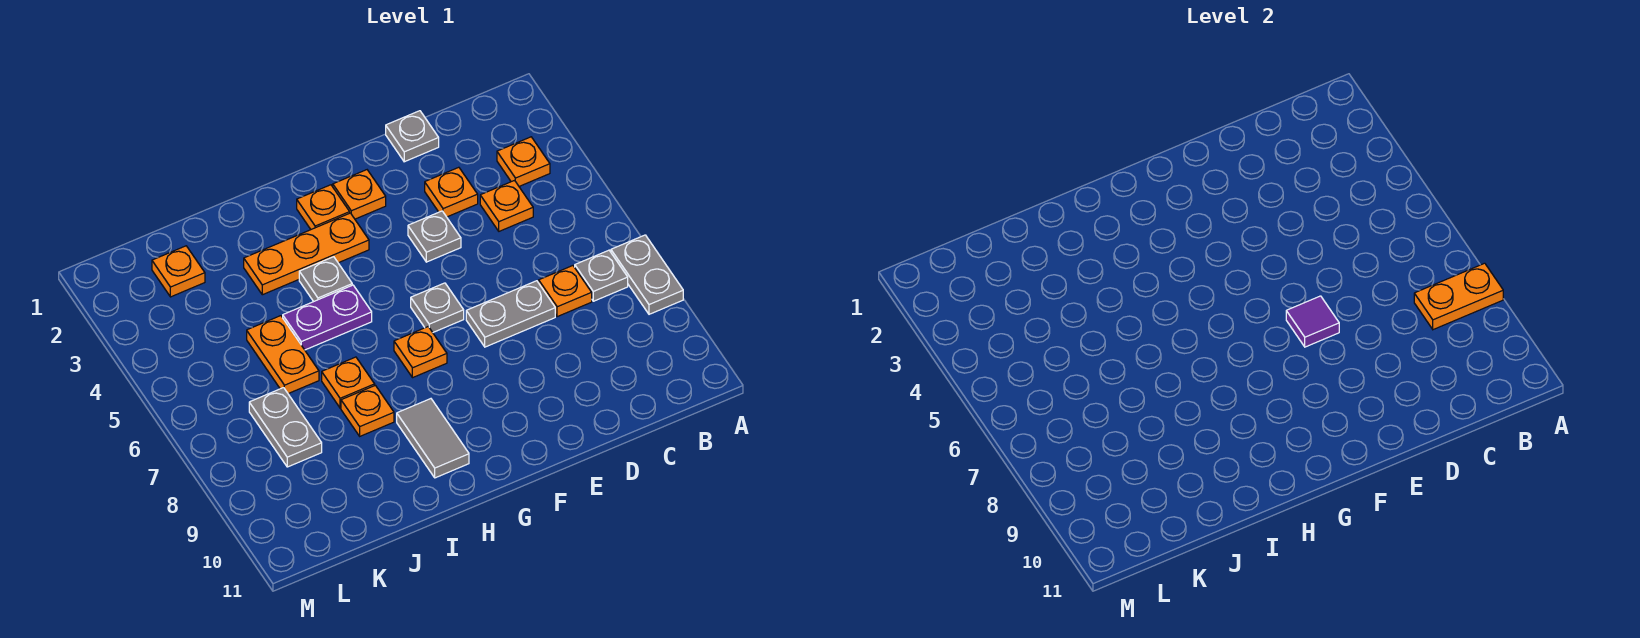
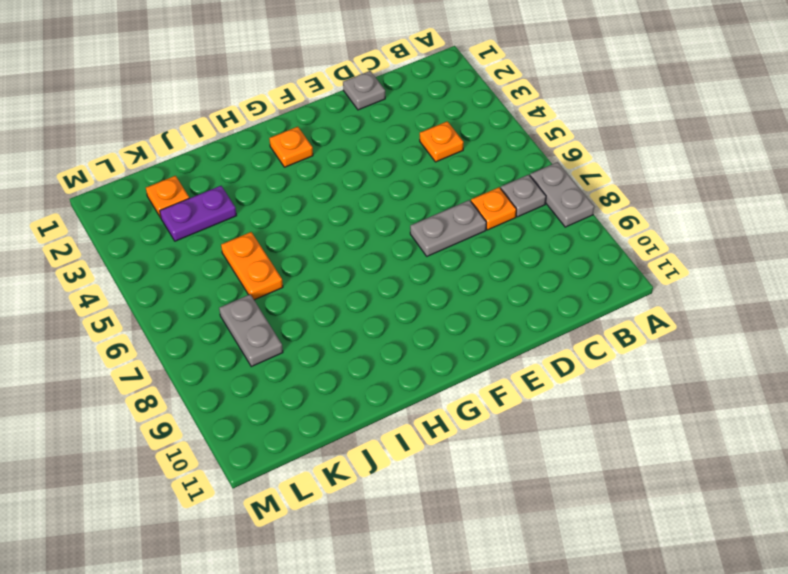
purple 1x2 plate [160,186,236,241] -> purple 1x2 plate moved to [283,285,372,350]
none -> orange 1x1 plate [497,137,550,186]
none -> orange 1x1 plate [425,167,478,217]
none -> grey 1x1 plate [408,211,461,262]

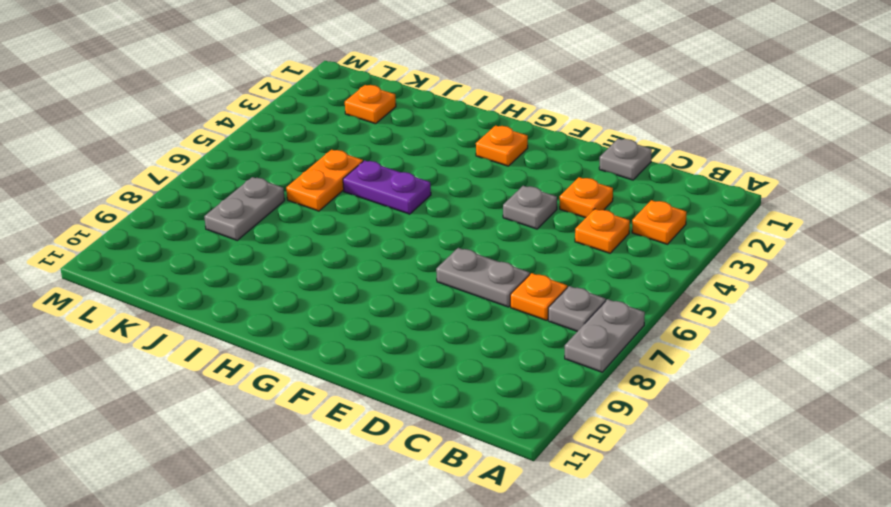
none -> orange 1x1 plate [333,170,386,219]
none -> grey 1x1 plate [411,283,464,332]
none -> orange 1x3 plate [244,213,369,295]

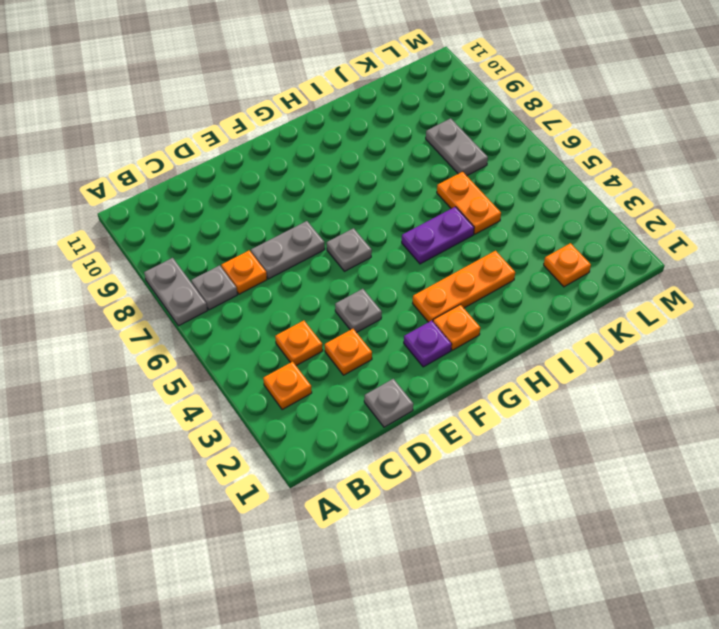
purple 1x1 plate [404,321,452,367] -> orange 1x1 plate [333,170,386,219]
none -> orange 1x1 plate [394,327,447,378]
none -> grey 1x1 plate [299,257,352,302]
none -> grey 1x2 tile [397,399,469,478]

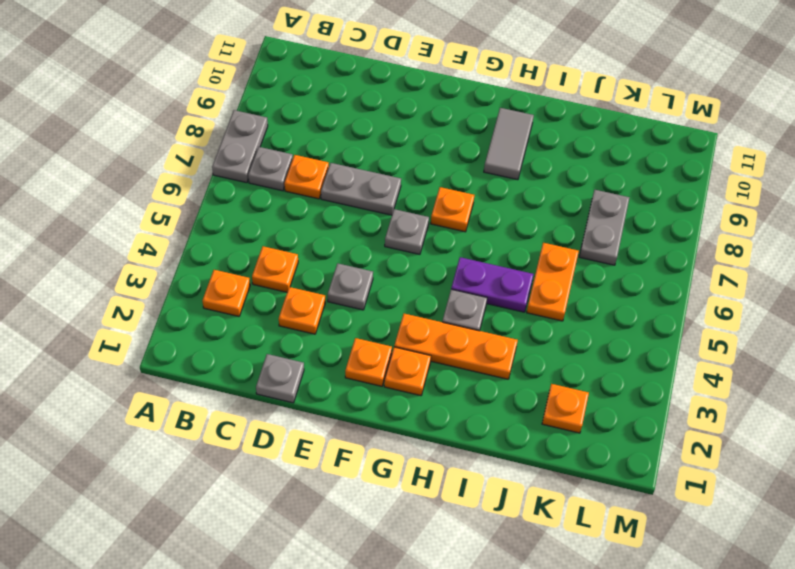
none -> orange 1x1 plate [322,357,375,408]
none -> orange 1x1 plate [341,385,394,436]
none -> orange 1x2 plate [1414,263,1503,330]

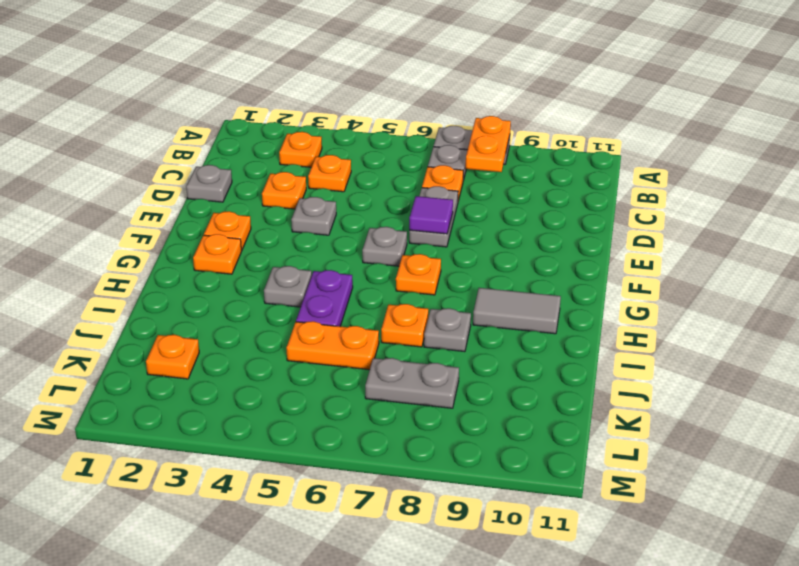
grey 1x1 plate [424,308,471,352] -> orange 1x1 plate [341,385,394,436]
none -> orange 1x3 plate [244,213,369,295]

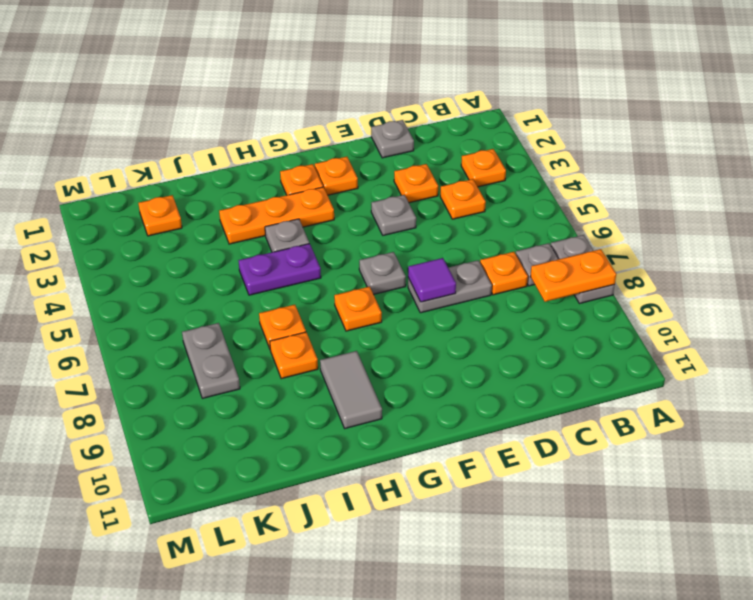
none -> orange 1x2 plate [247,316,319,394]

